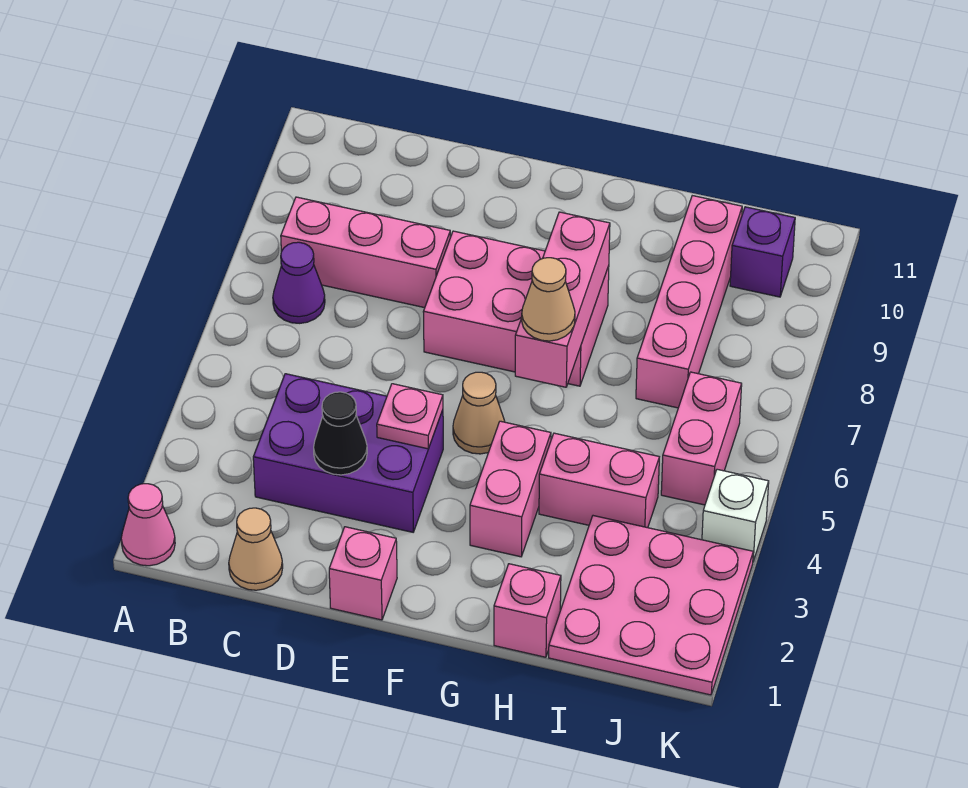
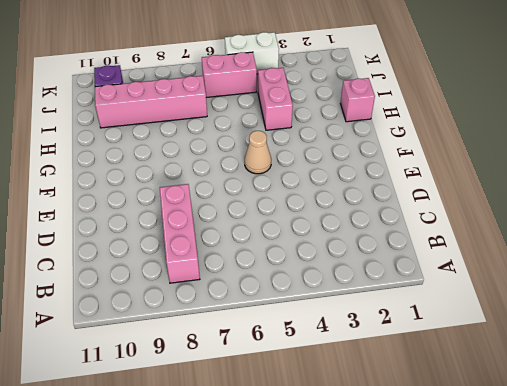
white 1x2 brick [225,32,279,74] -> white 1x1 brick [702,469,769,561]
none -> pink 1x1 cone [121,484,175,566]
none -> purple 1x1 cone [273,242,325,323]
none -> tan 1x1 cone [229,508,283,590]

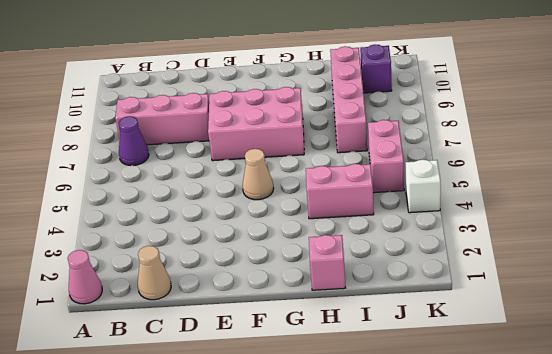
none -> purple 2x3 brick [253,374,443,532]
none -> pink 1x1 brick [329,527,397,620]
none -> pink 1x2 brick [470,421,551,557]

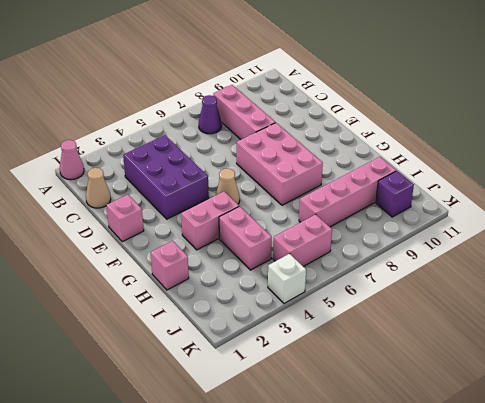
none -> pink 3x3 plate [549,516,753,695]
none -> black 1x1 cone [314,392,367,475]
none -> pink 1x1 plate [377,384,443,449]

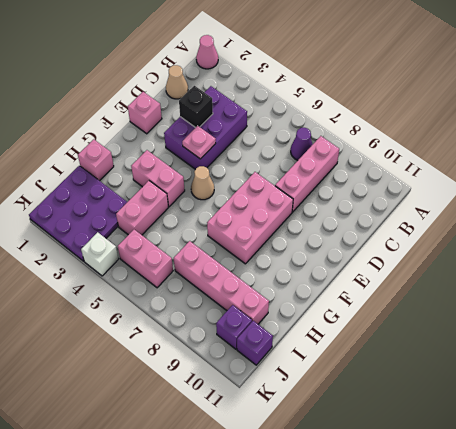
black 1x1 brick [179,86,213,128] -> black 1x1 cone [314,392,367,475]
purple 3x3 plate [29,166,127,261] -> pink 3x3 plate [549,516,753,695]
purple 1x1 brick [237,321,273,365] -> none
none -> pink 1x3 brick [515,212,610,387]
none -> tan 1x1 cone [522,258,575,341]

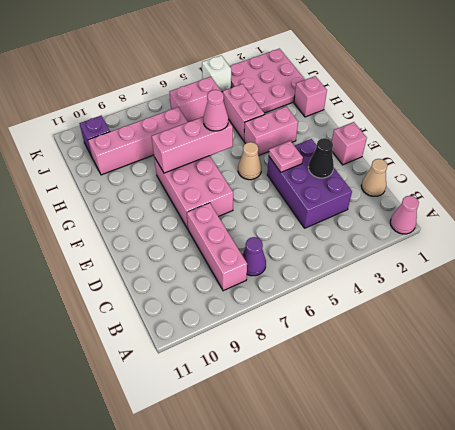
pink 1x1 cone [203,90,228,131] -> tan 1x1 cone [522,258,575,341]

